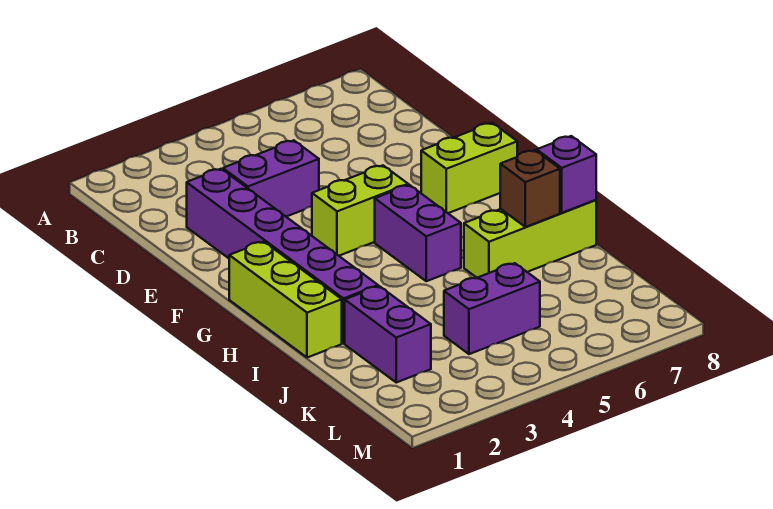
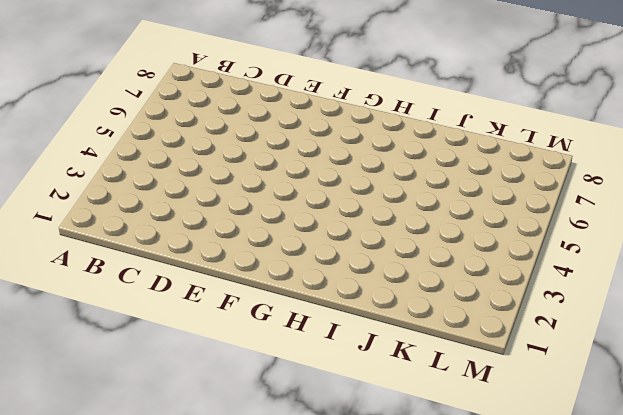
none -> purple 1x6 brick [187,169,378,343]
none -> purple 1x2 brick [223,140,319,217]

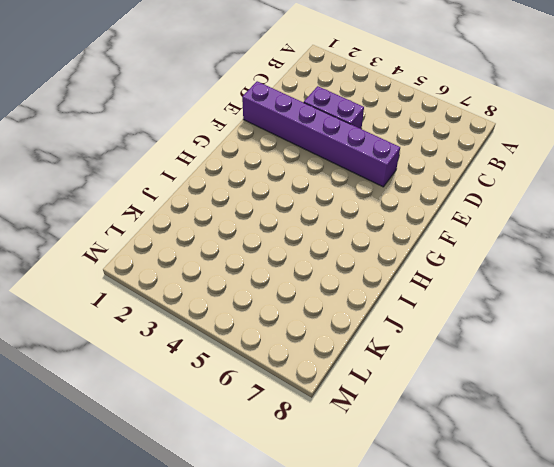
purple 1x6 brick [242,81,400,187] -> purple 1x6 brick turned to [187,169,378,343]
none -> lime 1x2 brick [312,165,408,256]
none -> lime 1x2 brick [421,123,517,213]

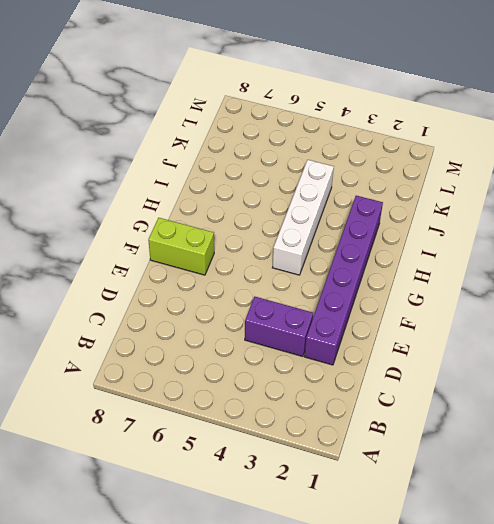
white 1x4 brick [272,160,334,275] -> none
none -> lime 1x2 brick [312,165,408,256]
none -> lime 1x3 brick [229,242,342,358]

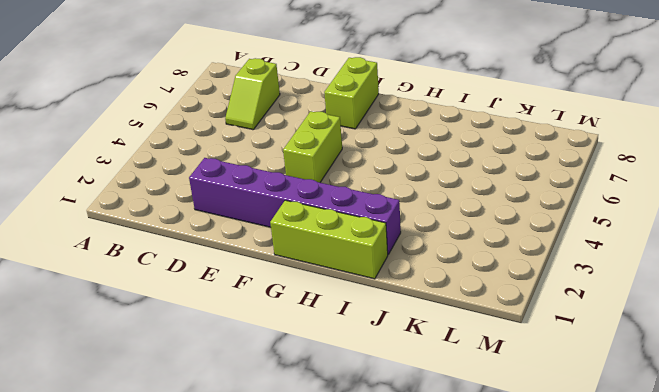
lime 1x2 slope [225,58,280,130] -> none
none -> purple 1x2 brick [223,140,319,217]
none -> purple 1x2 brick [375,185,461,281]

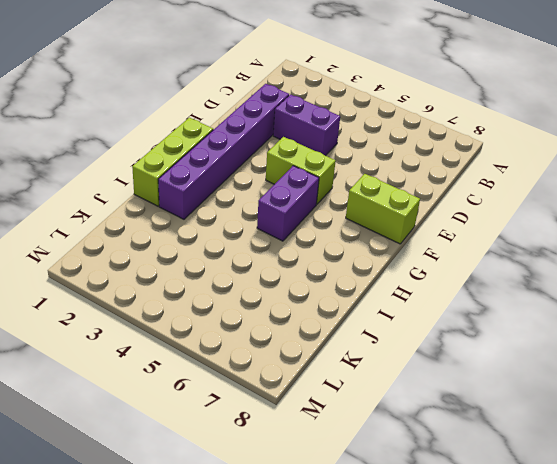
none -> lime 1x3 brick [464,200,596,278]
none -> purple 1x2 brick [345,286,431,382]

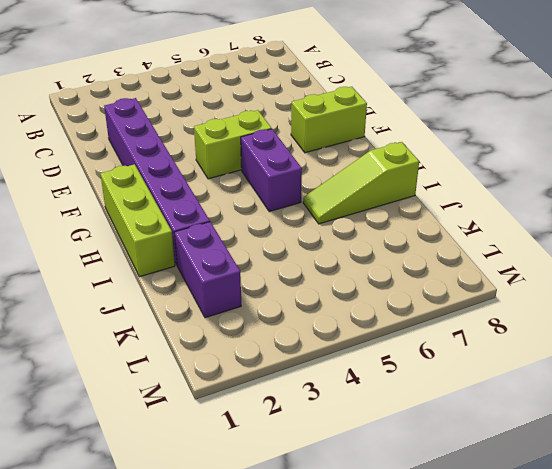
lime 1x3 slope [303,142,419,224] -> lime 1x3 brick [464,200,596,278]
none -> purple 1x2 brick [223,140,319,217]
none -> purple 1x2 brick [444,263,540,354]

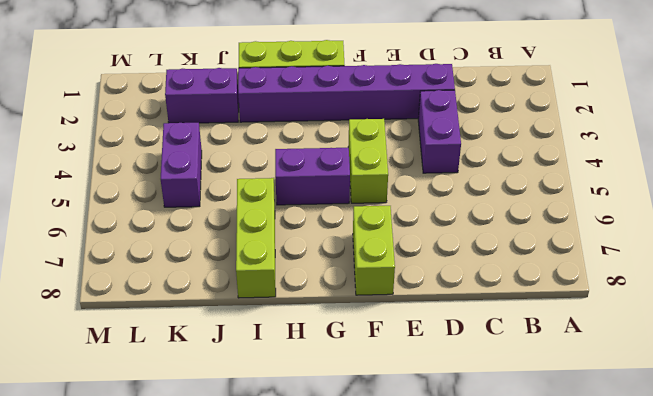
none -> brown 1x1 brick [500,150,560,227]
none -> purple 1x1 brick [537,136,596,213]

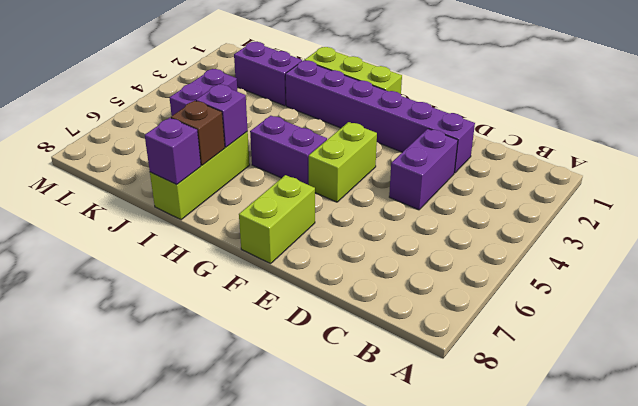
purple 1x1 brick [196,84,248,147] -> none

